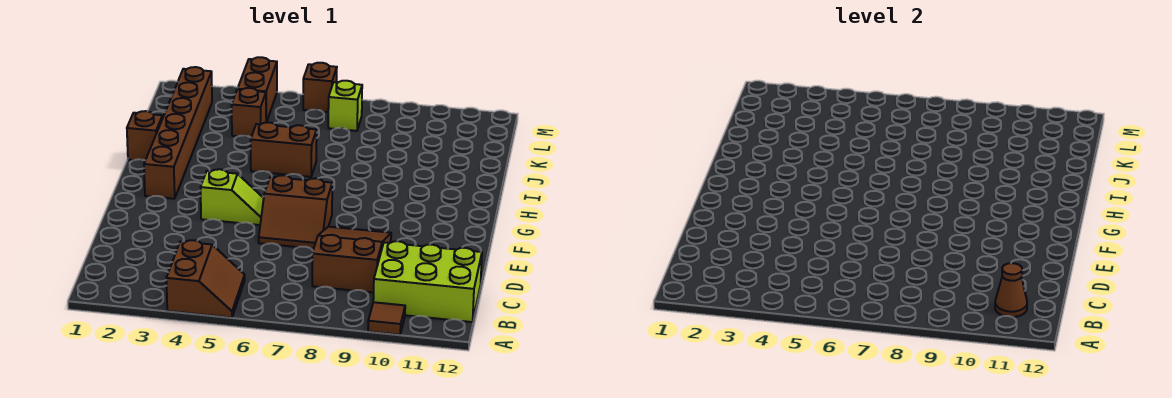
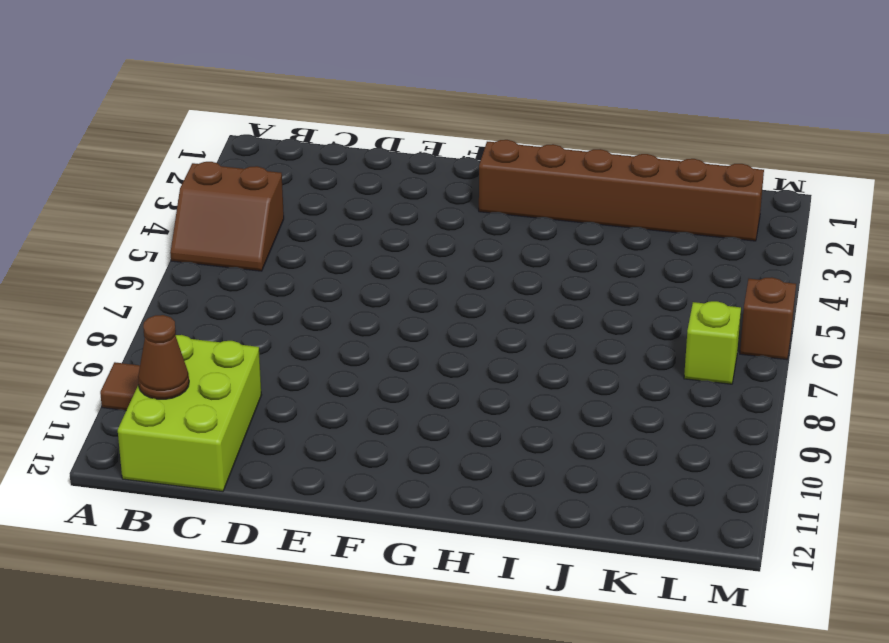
none -> brown 2x3 slope [312,227,391,293]
none -> brown 2x2 slope [259,175,332,249]
none -> lime 1x2 slope [201,169,264,225]

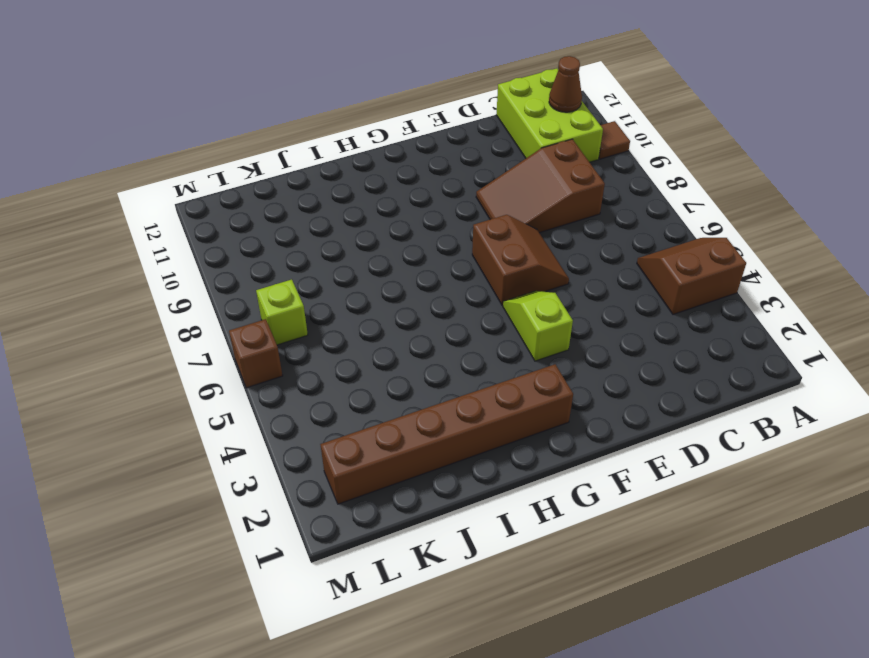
none -> brown 1x1 brick [127,111,163,160]
none -> brown 1x2 brick [251,122,317,177]
none -> brown 1x1 brick [232,88,266,137]

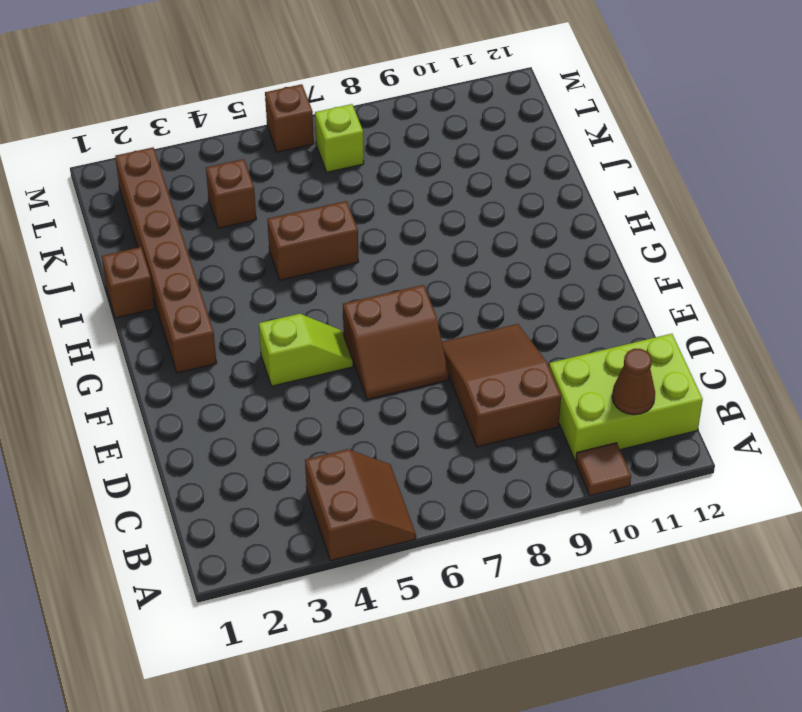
none -> brown 1x2 brick [237,57,277,122]

